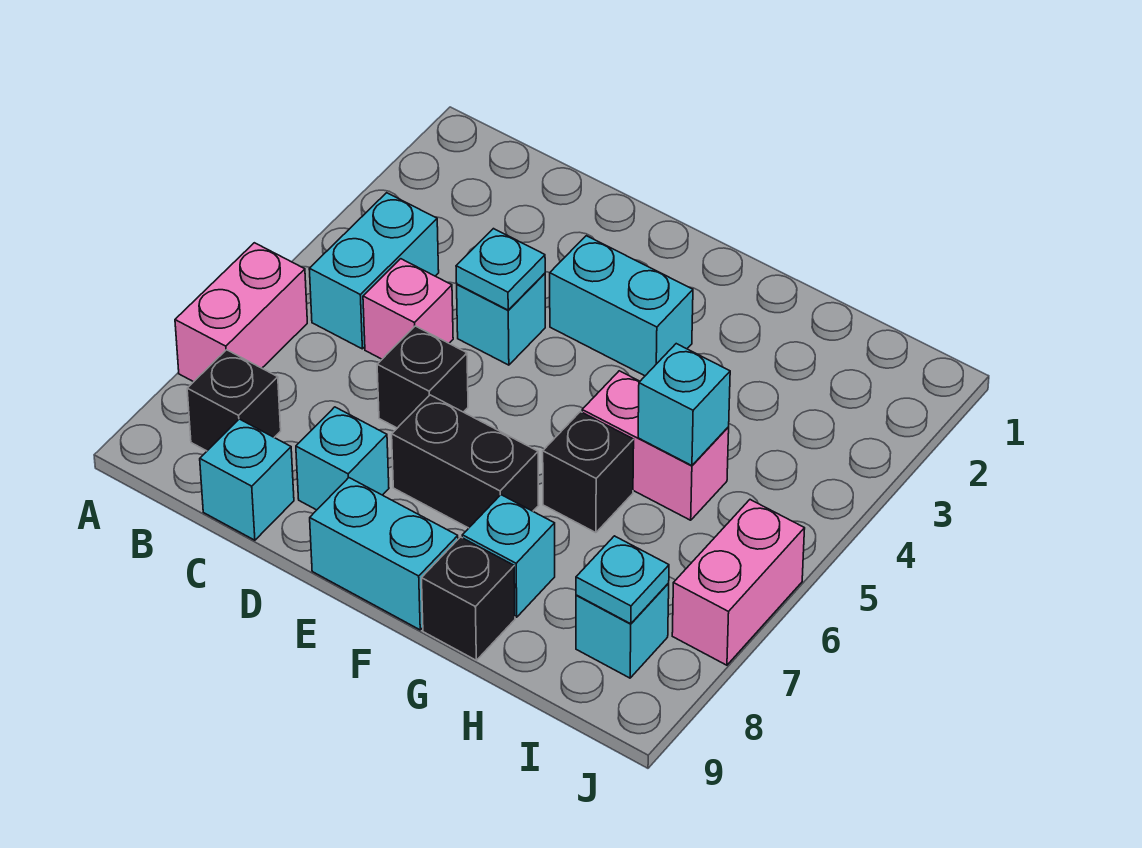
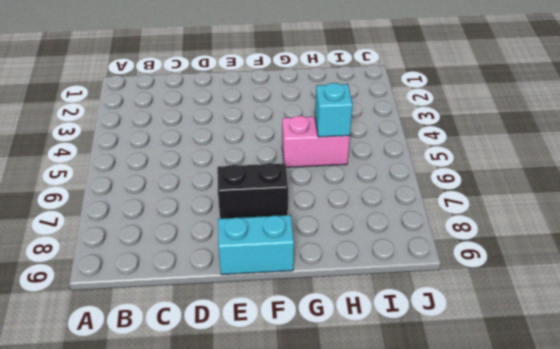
none -> pink 1x2 brick [175,243,307,382]
none -> cyan 1x2 brick [309,193,439,349]
none -> black 1x1 brick [187,350,281,451]

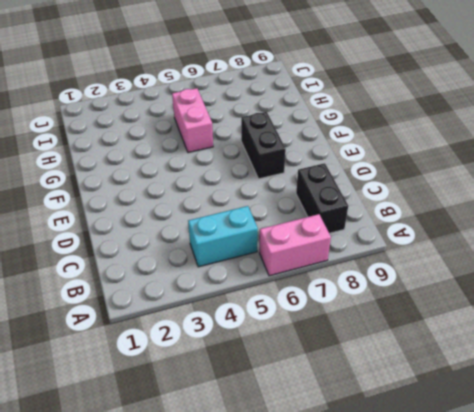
black 1x2 brick [296,163,348,233] -> black 1x1 brick [187,350,281,451]
none -> pink 1x1 brick [363,259,453,359]
none -> cyan 1x1 brick [200,419,294,540]
none -> cyan 1x1 brick [457,273,545,365]

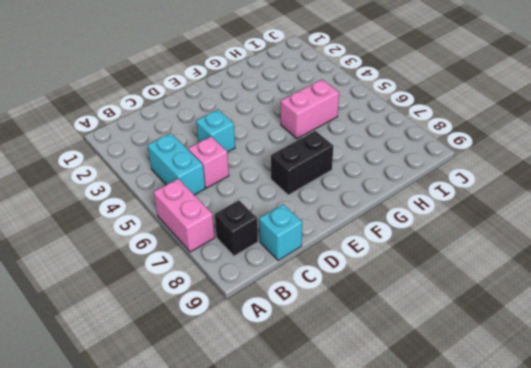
none -> black 1x1 brick [377,326,468,428]
none -> cyan 1x1 brick [296,407,389,510]
none -> cyan 1x2 brick [550,236,693,376]

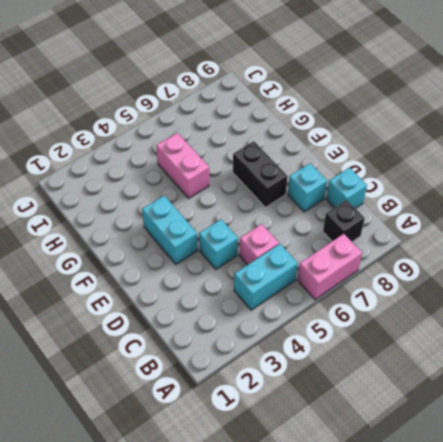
none -> black 1x1 brick [377,326,468,428]
none -> cyan 1x2 brick [310,478,458,630]
none -> black 1x1 brick [543,412,634,533]

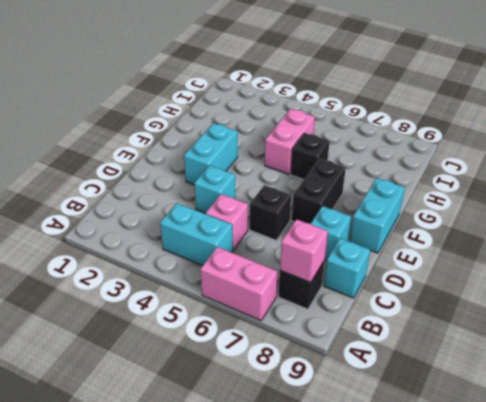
pink 1x1 brick [280,219,328,282] -> none
none -> cyan 1x1 brick [462,495,555,617]
none -> black 1x1 brick [422,537,515,660]
none -> cyan 1x1 brick [576,583,669,678]

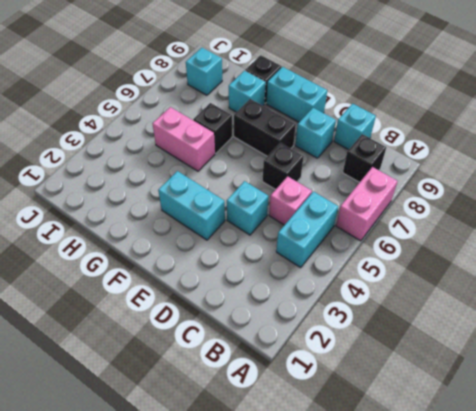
none -> pink 1x2 brick [672,500,805,665]
none -> cyan 1x1 plate [456,229,545,310]
none -> cyan 1x1 brick [638,344,730,466]

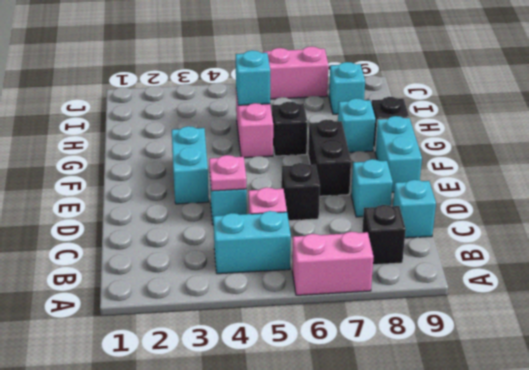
pink 1x1 plate [209,155,246,191] -> cyan 1x1 plate [456,229,545,310]
none -> cyan 1x1 plate [576,536,669,624]

